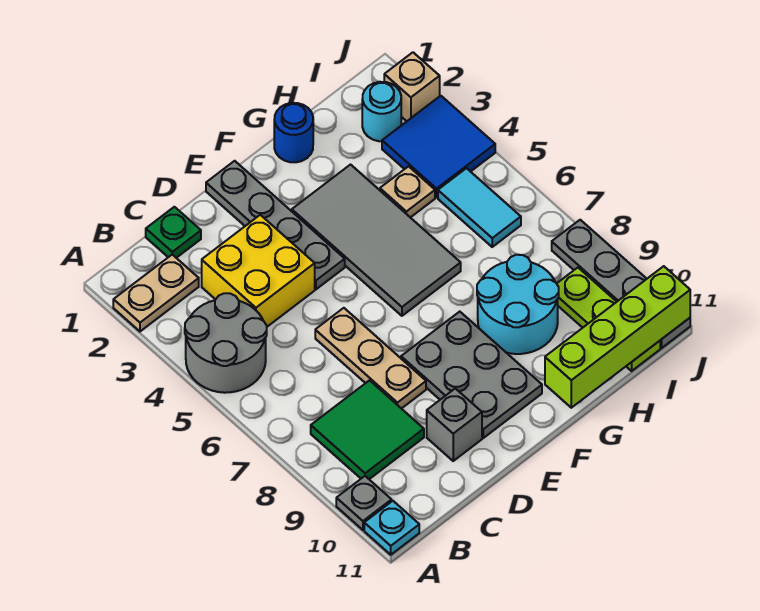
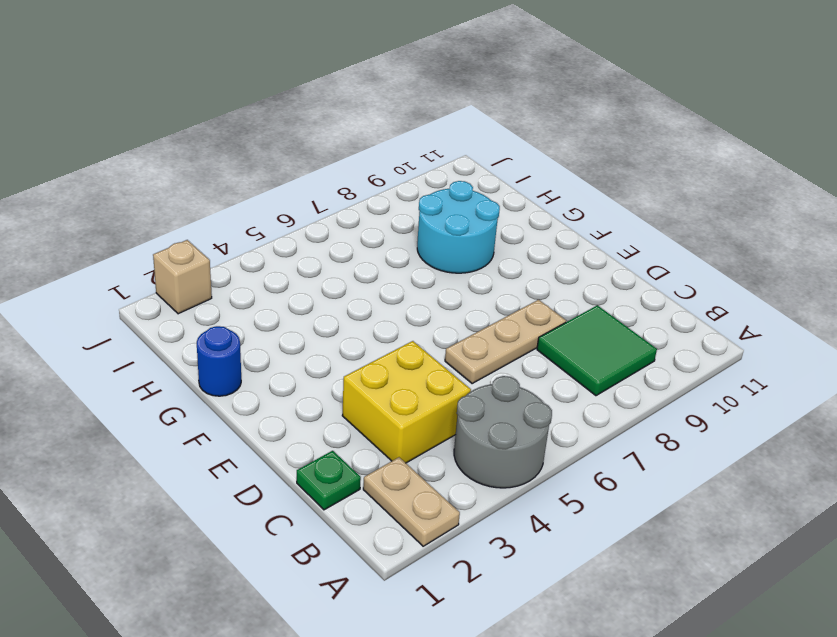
none -> grey 1x1 plate [336,476,392,530]
none -> cyan 1x1 plate [364,501,419,555]
none -> grey 1x1 brick [427,388,482,461]

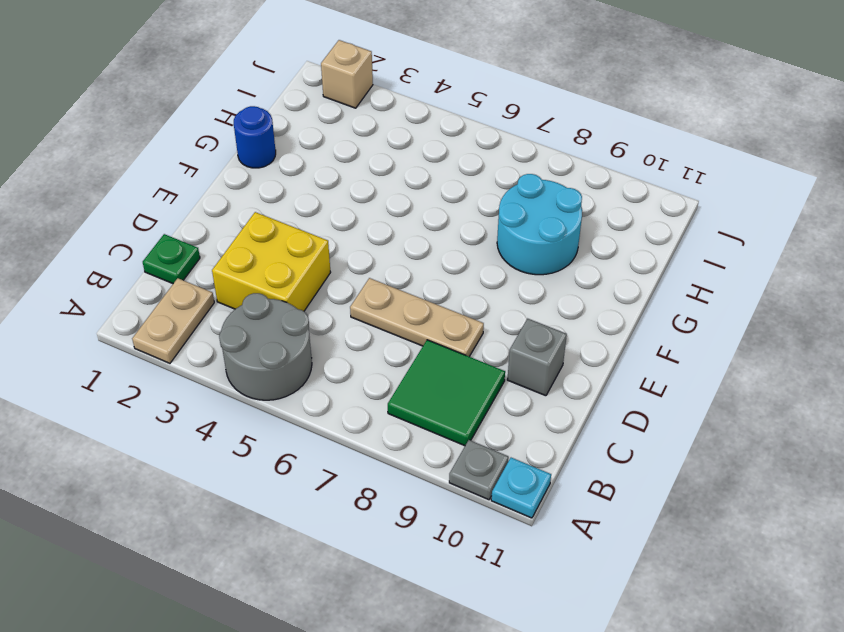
none -> grey 1x4 plate [206,161,345,289]
none -> grey 2x3 plate [401,312,542,438]
none -> grey 2x4 tile [292,165,461,316]

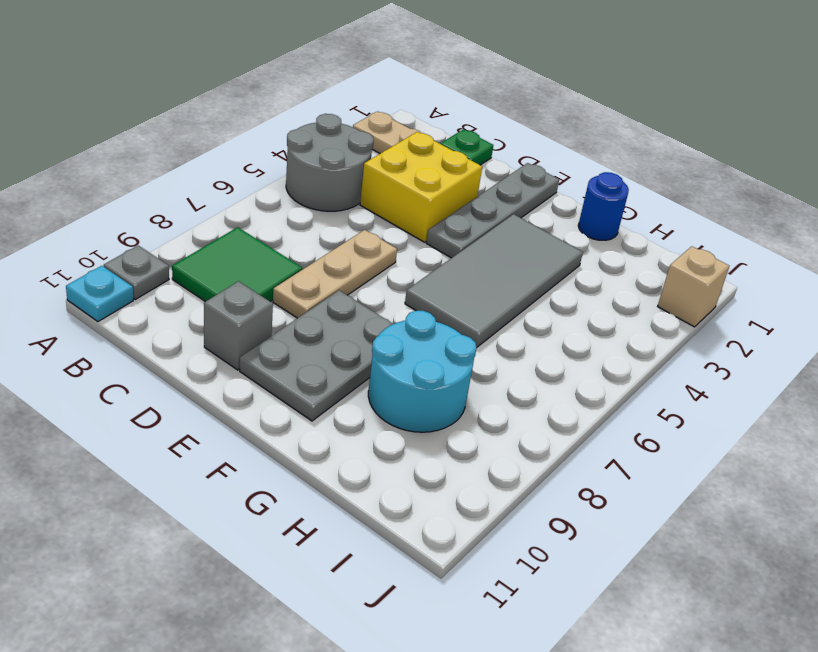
none -> tan 1x1 plate [380,166,435,218]
none -> cyan 1x1 round brick [362,82,401,141]
none -> blue 2x2 tile [382,96,495,197]

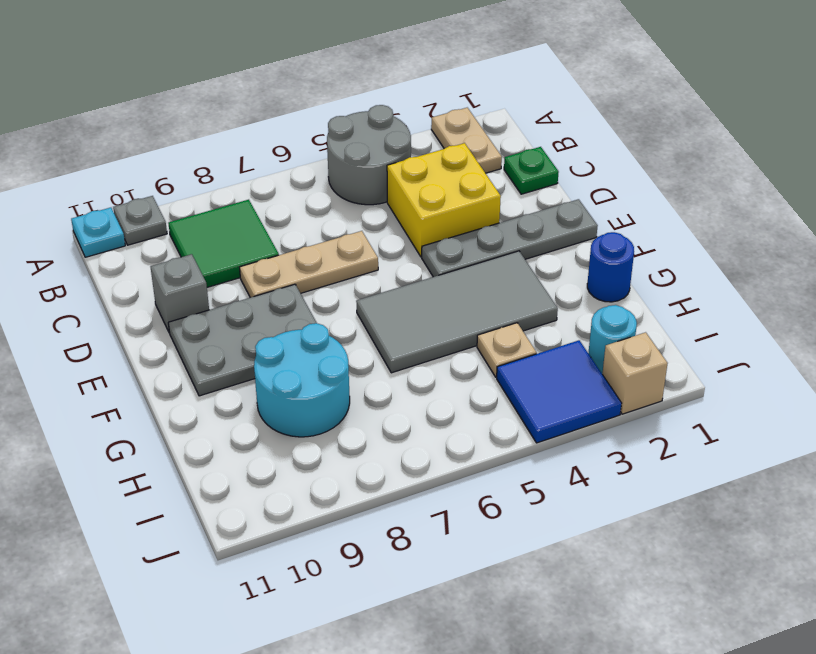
none -> cyan 1x2 tile [438,168,521,247]
none -> lime 1x3 plate [557,268,660,371]
none -> grey 1x4 plate [552,220,690,348]

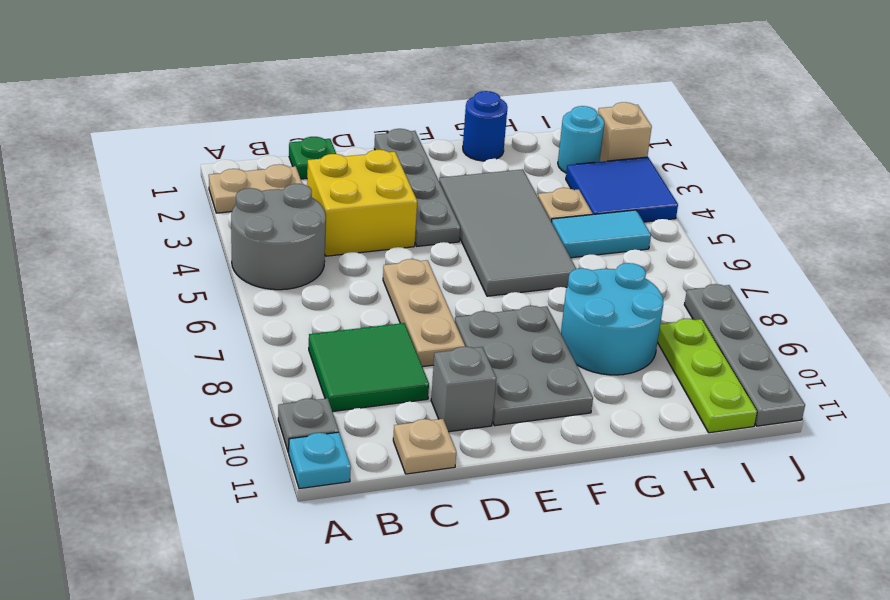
tan 1x1 plate [393,419,456,474] -> none
cyan 1x2 tile [552,210,651,258] -> cyan 1x2 tile turned to [438,168,521,247]
none -> lime 1x4 brick [545,266,690,408]

